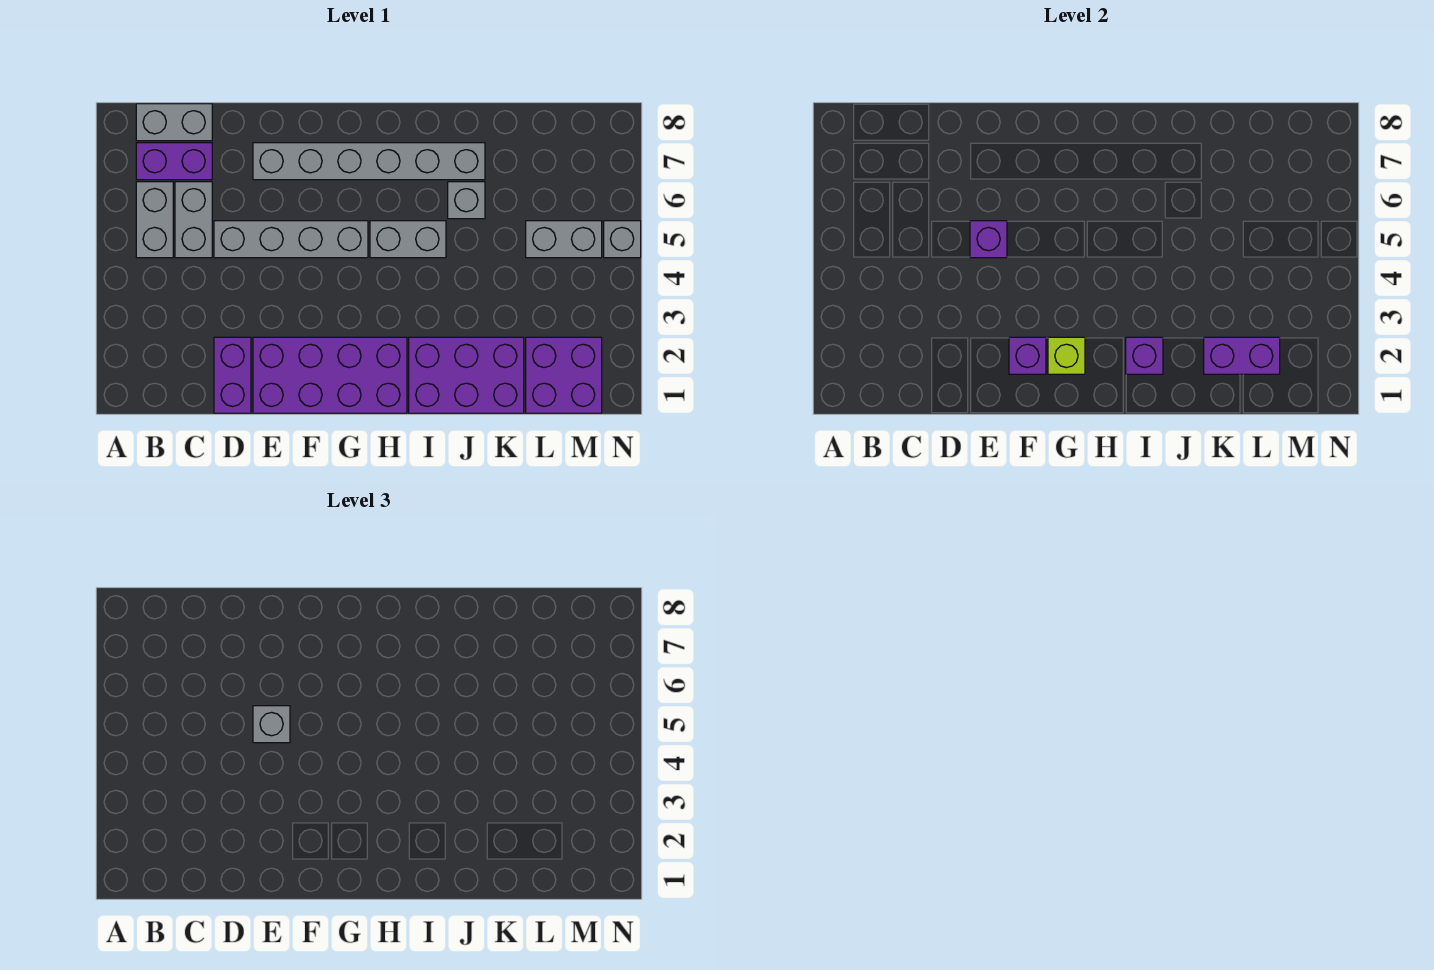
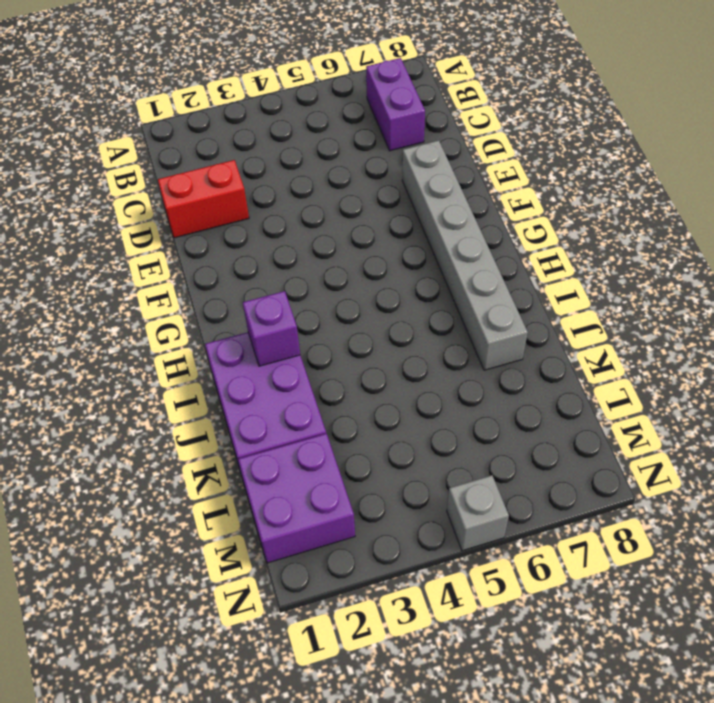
red 1x2 brick [158,160,249,238] -> purple 1x2 brick [214,337,251,413]
none -> grey 1x2 brick [136,182,173,258]
none -> grey 1x2 brick [136,104,212,141]
none -> grey 1x2 brick [175,182,212,258]

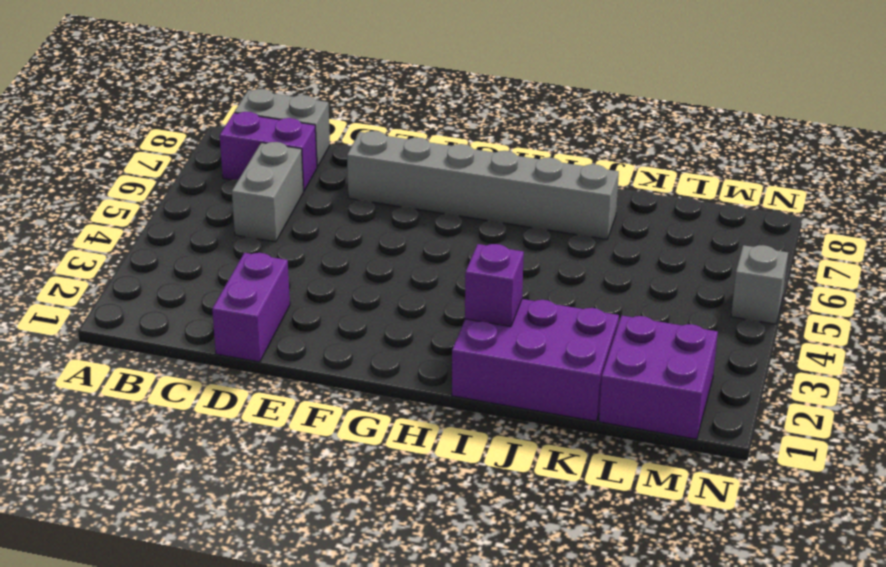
none -> grey 1x2 brick [136,182,173,258]
none -> grey 1x4 brick [214,221,368,258]
none -> purple 2x4 brick [253,337,407,413]

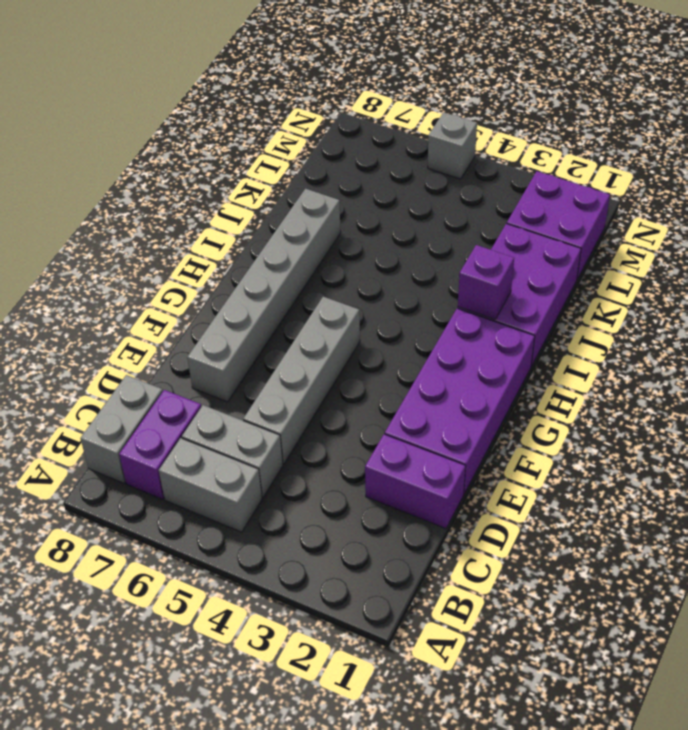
none -> grey 1x2 brick [370,221,446,258]
none -> grey 1x1 brick [448,182,485,219]
none -> grey 1x2 brick [526,221,602,258]

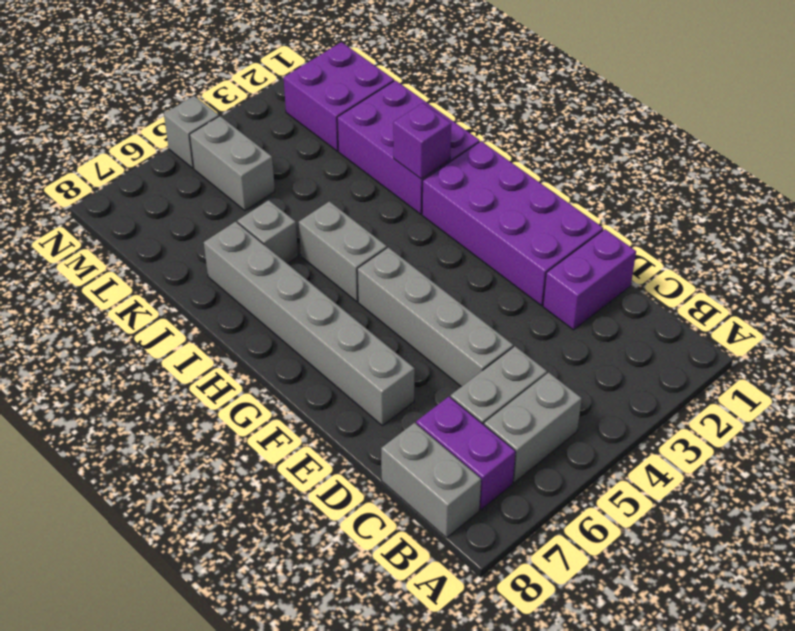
none -> purple 1x1 brick [970,221,1007,258]
none -> purple 1x1 brick [1009,337,1046,374]
none -> lime 1x1 brick [1048,337,1085,374]

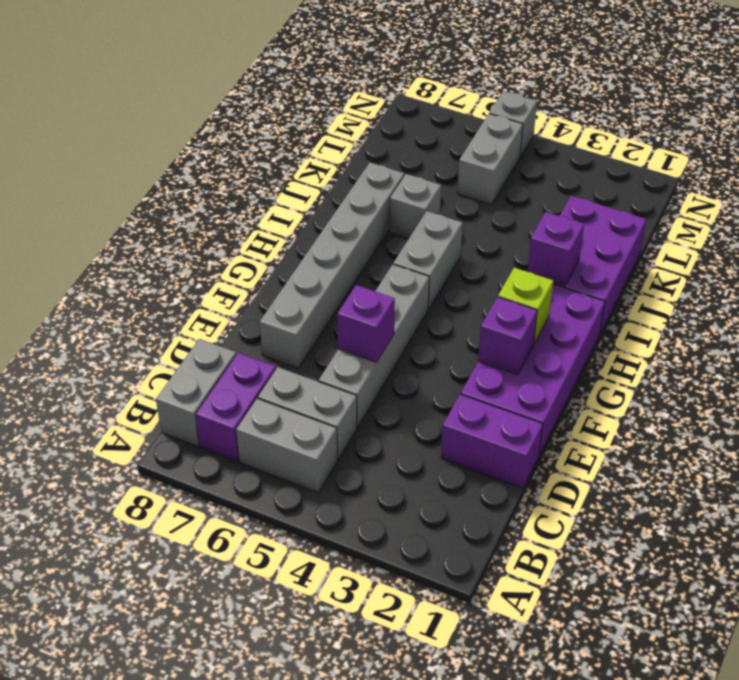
none -> purple 2x2 brick [526,337,602,413]
none -> purple 1x2 brick [1204,337,1280,374]
none -> grey 1x1 brick [253,706,290,743]

